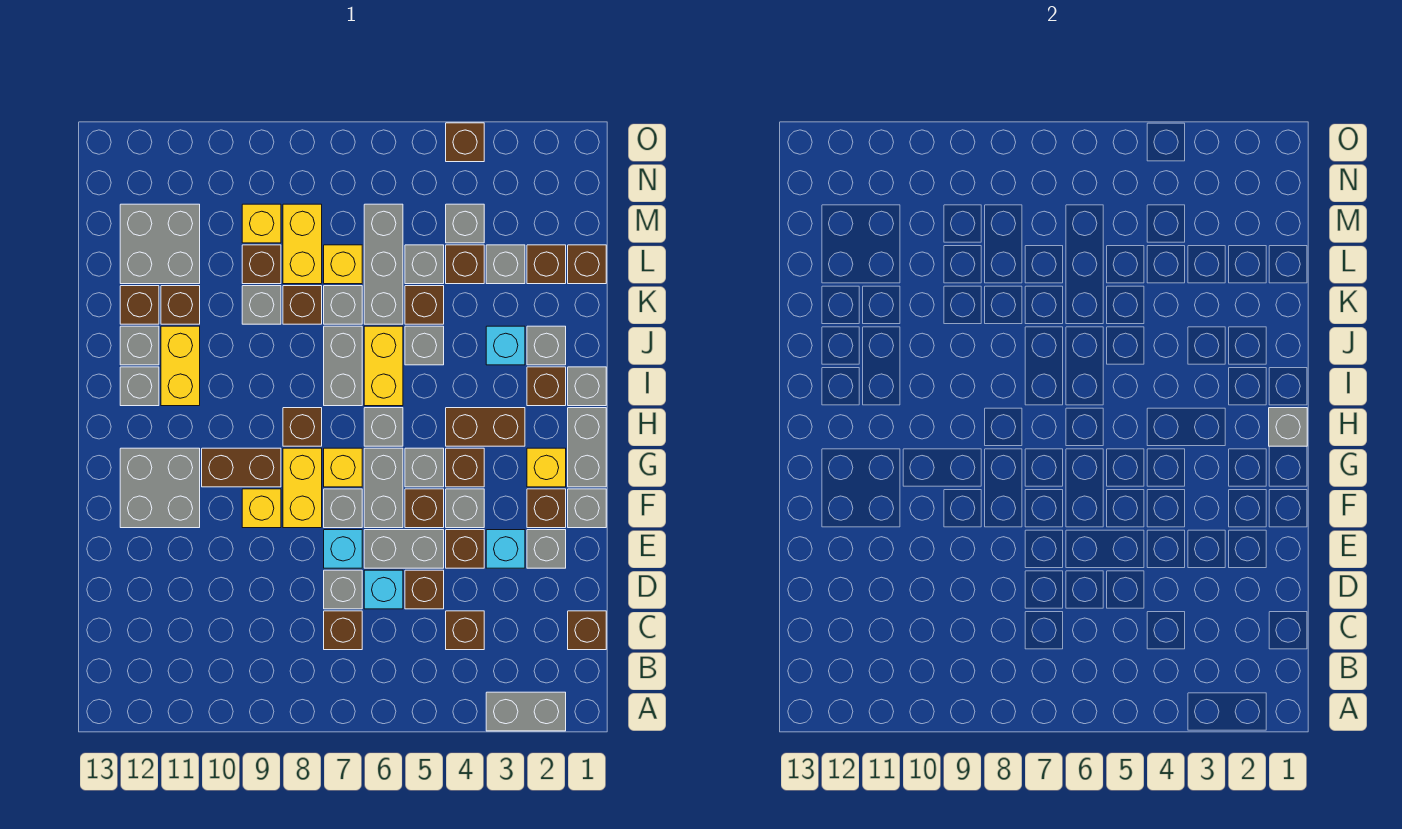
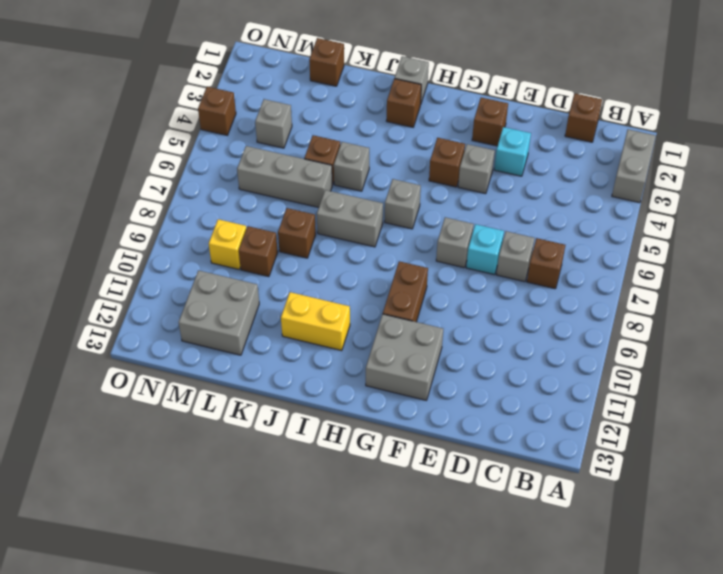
none -> brown 1x1 brick [446,611,484,650]
none -> brown 1x1 brick [405,570,444,609]
none -> cyan 1x1 brick [364,570,403,609]
none -> grey 1x1 brick [527,530,566,568]

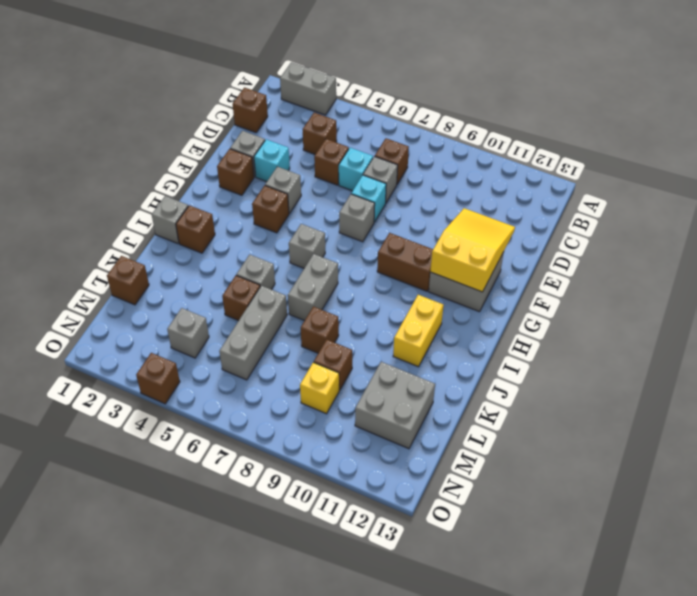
yellow 2x3 slope [430,208,515,292] -> none
none -> brown 1x1 brick [446,530,484,568]
none -> grey 1x2 brick [364,530,444,568]
none -> grey 1x1 brick [568,489,606,528]
none -> brown 1x1 brick [405,489,444,528]

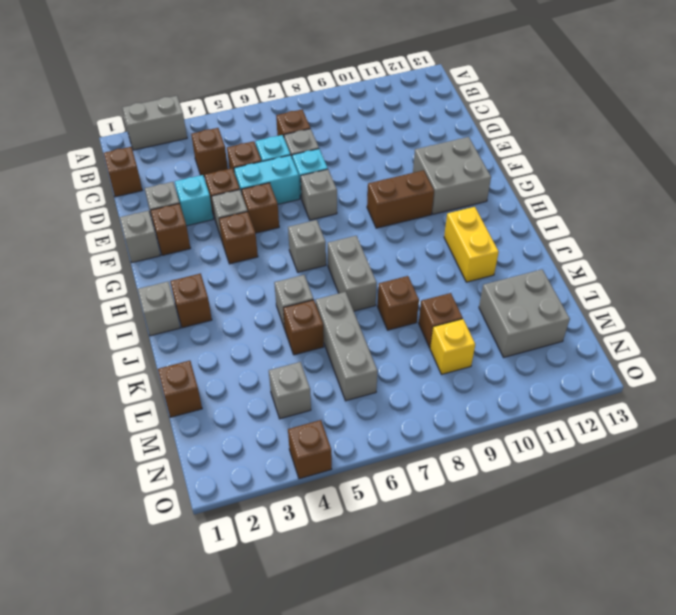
cyan 1x2 brick [234,155,300,204] -> grey 1x2 brick [364,530,444,568]
none -> grey 1x2 brick [364,448,403,528]
none -> yellow 1x2 brick [283,448,322,528]
none -> yellow 1x1 brick [242,489,281,528]
none -> grey 1x2 brick [568,408,606,487]

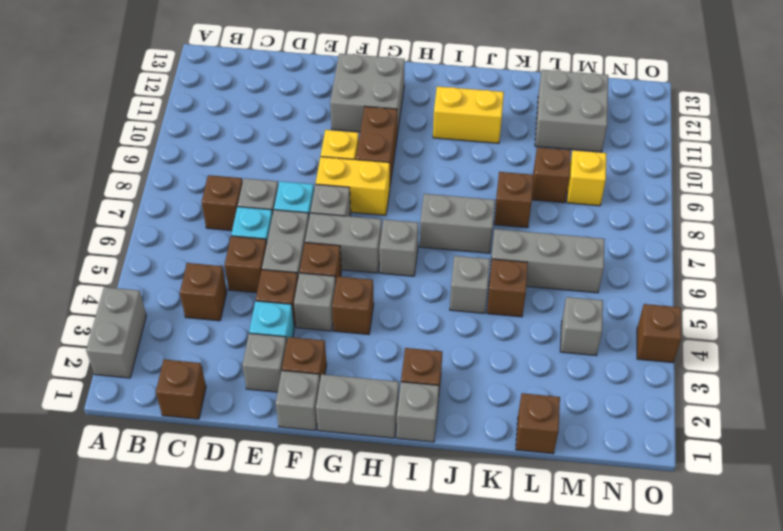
none -> yellow 1x1 brick [527,448,566,487]
none -> grey 1x1 brick [405,448,444,487]
none -> yellow 1x1 brick [324,448,362,487]
none -> brown 1x2 brick [446,408,525,446]

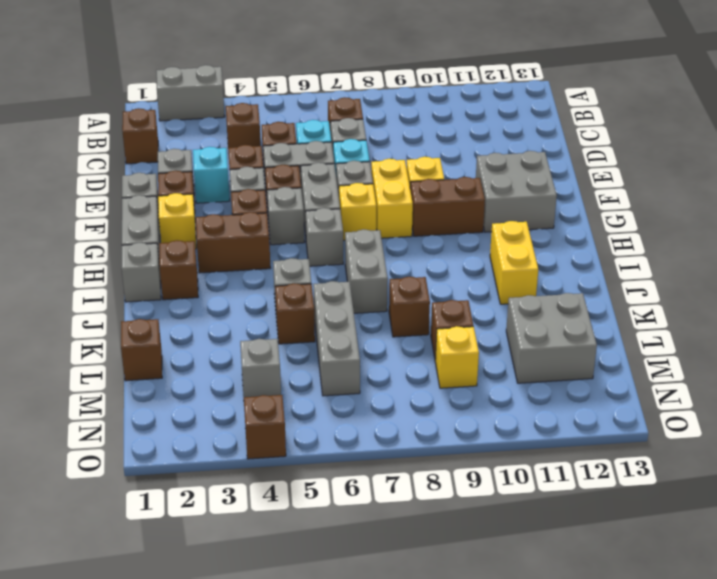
none -> brown 1x1 brick [283,408,322,446]
none -> yellow 1x2 brick [364,326,403,406]
none -> grey 1x1 brick [120,367,159,406]
none -> grey 1x1 brick [527,326,566,365]

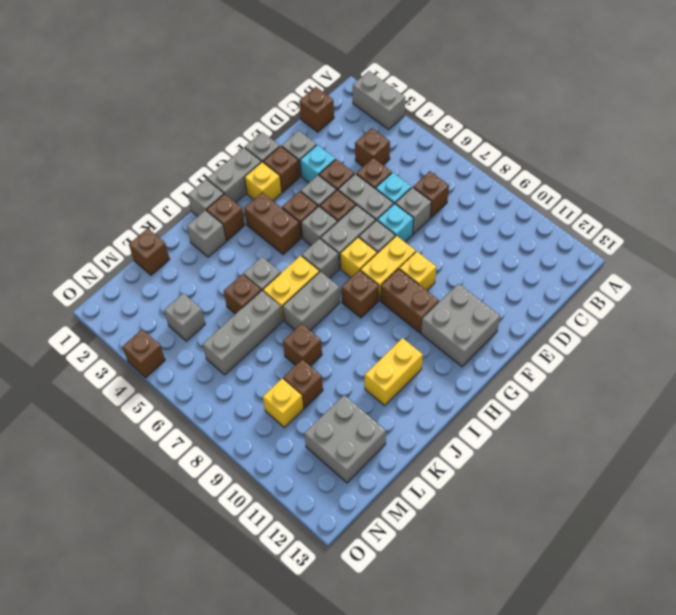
none -> grey 1x1 brick [120,367,159,406]
none -> cyan 1x1 brick [486,326,525,365]
none -> grey 1x1 brick [120,326,159,365]
none -> grey 1x1 brick [324,286,362,324]

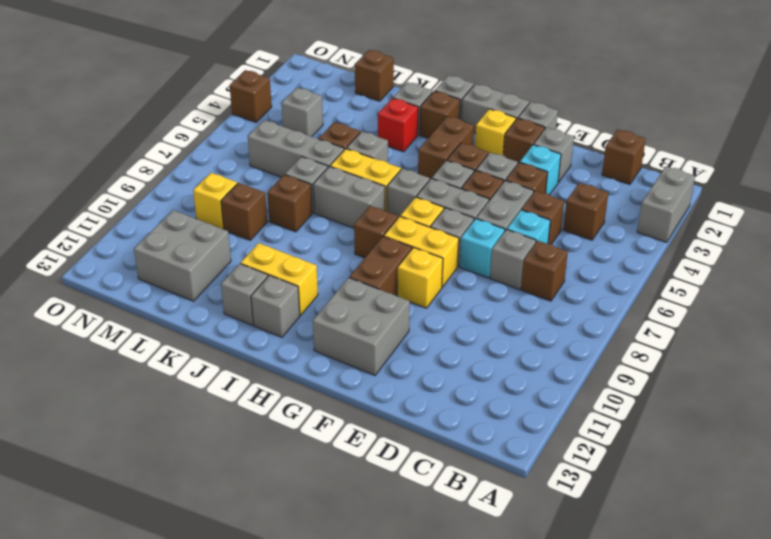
red 1x1 brick [378,98,418,152] -> cyan 1x1 brick [486,326,525,365]
none -> grey 1x1 brick [242,286,281,324]
none -> brown 1x1 brick [161,286,200,324]
none -> brown 1x1 brick [120,286,159,324]
none -> brown 1x1 brick [527,245,566,284]

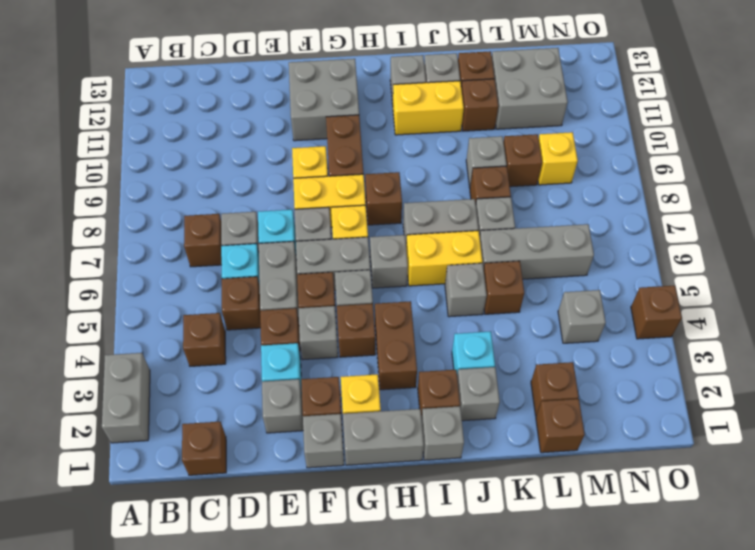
none -> grey 1x1 brick [486,245,525,284]
none -> brown 1x1 brick [446,245,484,284]
none -> grey 1x1 brick [405,245,444,284]
none -> yellow 1x1 brick [324,245,362,284]

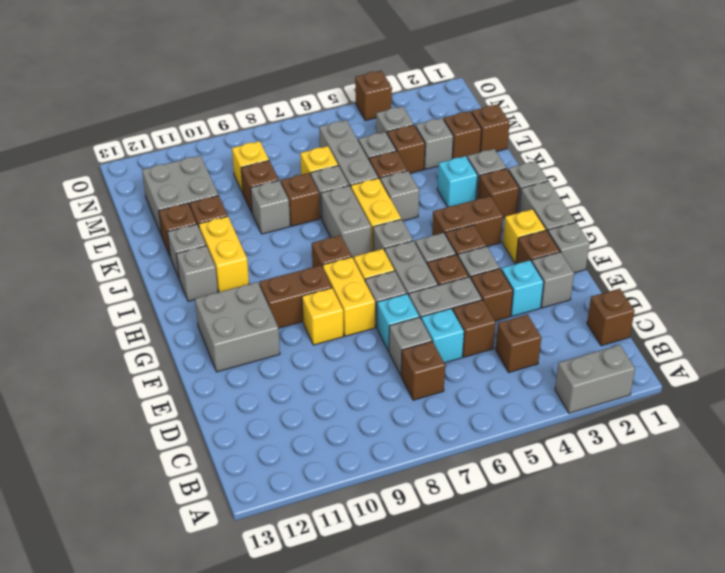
none -> yellow 1x2 brick [283,204,322,284]
none -> grey 1x1 brick [1269,408,1307,446]

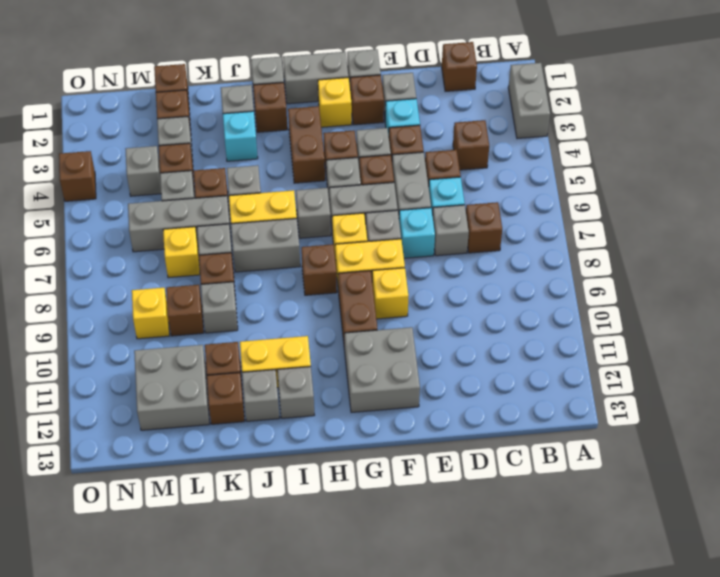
none -> yellow 1x2 brick [283,204,322,284]
none -> grey 1x1 brick [1269,408,1307,446]

